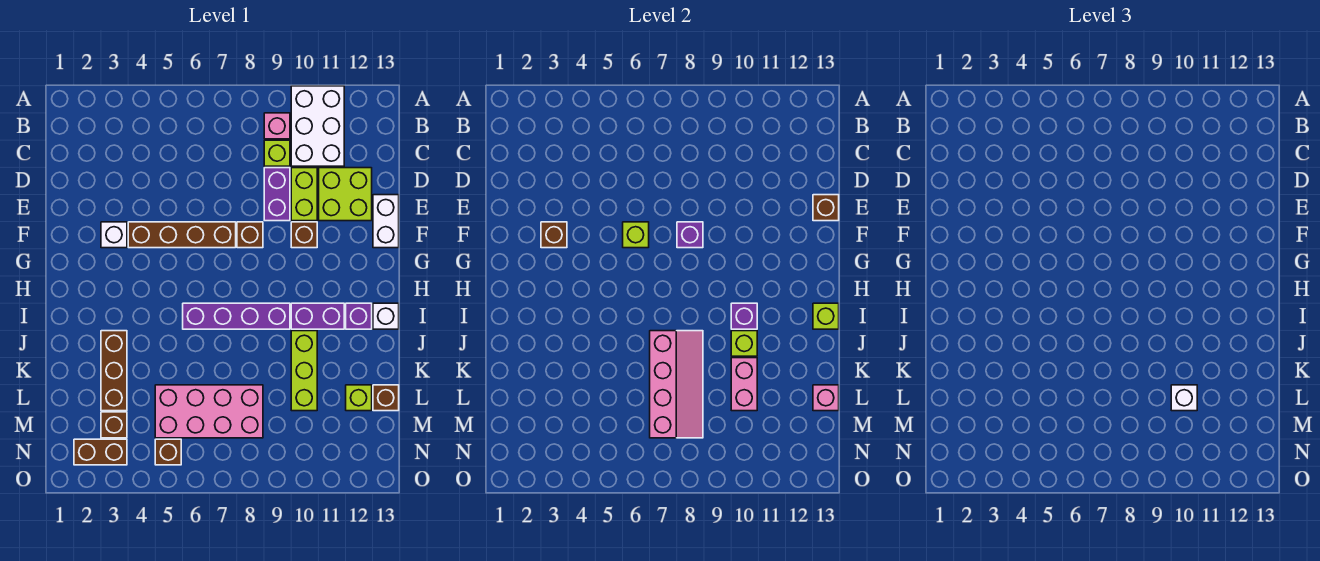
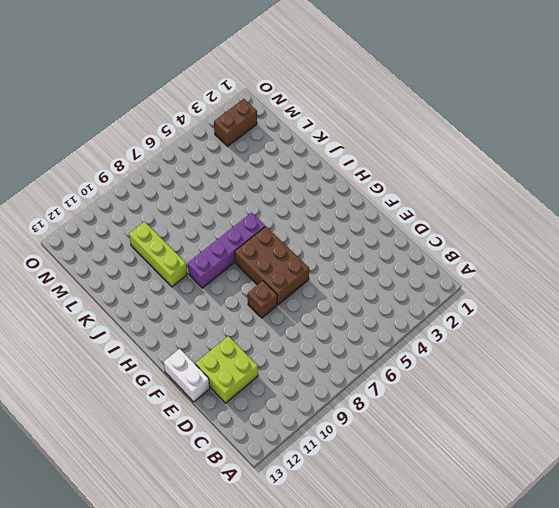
brown 2x3 brick [235,227,309,305] -> brown 1x4 brick [128,222,236,248]
none -> white 2x3 brick [291,86,344,166]
none -> pink 1x1 brick [264,113,290,139]
none -> lime 1x1 brick [264,140,290,166]
none -> purple 1x2 brick [264,168,290,221]

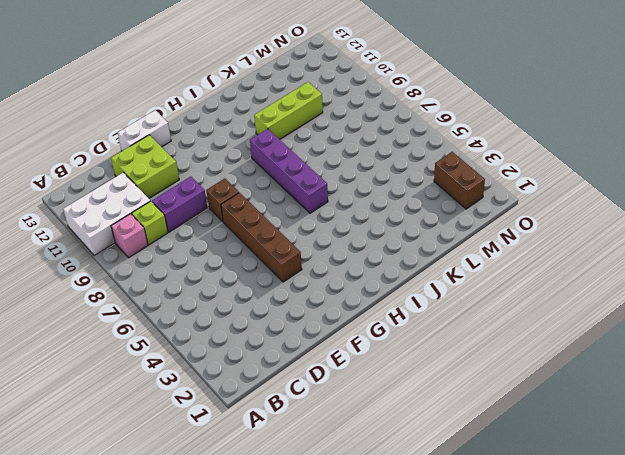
none -> lime 1x2 brick [291,168,317,221]
none -> white 1x1 brick [101,222,127,248]
none -> brown 1x1 brick [291,222,317,248]
none -> purple 1x2 brick [291,303,344,329]

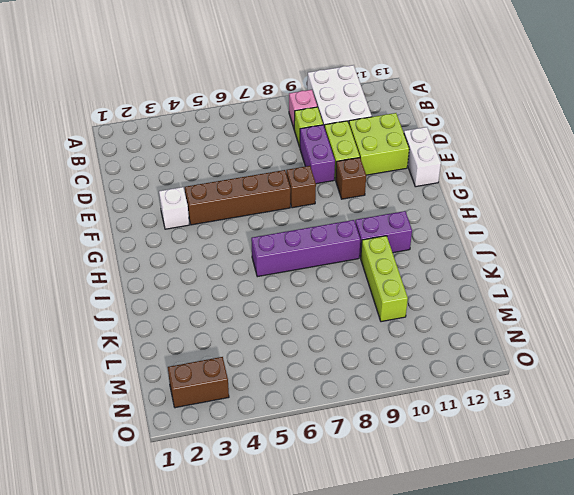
none -> purple 1x1 brick [346,303,372,329]
none -> white 1x1 brick [373,303,399,329]
none -> brown 1x3 brick [101,331,127,411]
none -> pink 2x4 brick [155,385,263,438]

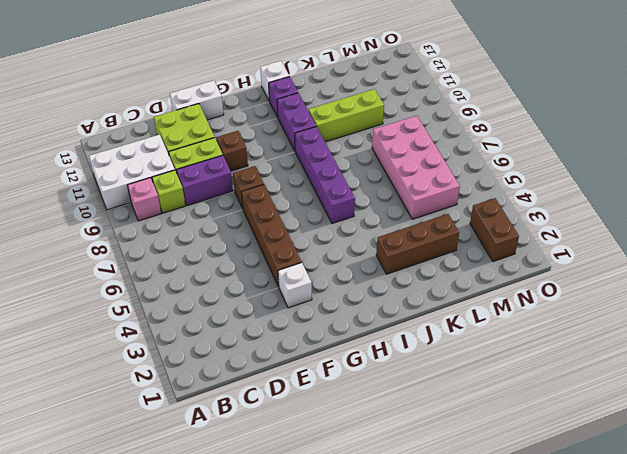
none -> lime 1x1 brick [346,385,372,411]
none -> brown 1x1 brick [373,385,399,411]
none -> brown 1x1 brick [101,412,127,438]
none -> brown 1x1 brick [155,439,181,465]

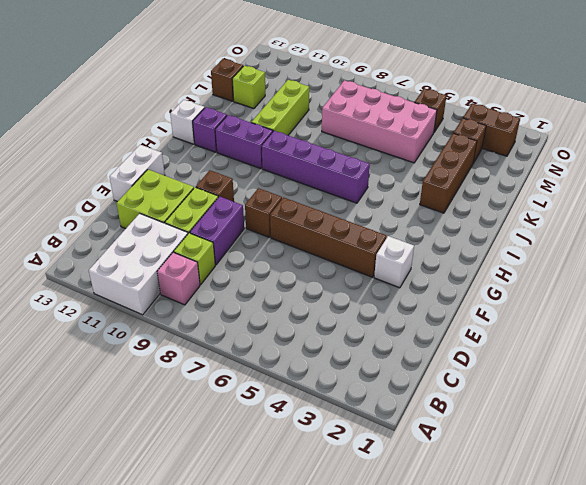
none -> brown 1x1 brick [813,195,839,221]
none -> brown 1x1 brick [541,222,567,248]
none -> lime 1x1 brick [623,222,649,248]
none -> purple 1x1 brick [677,222,703,248]

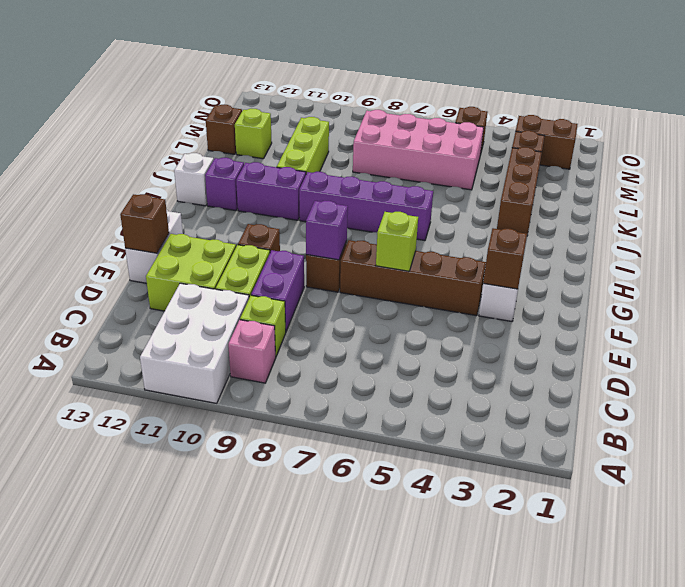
none -> purple 1x1 brick [731,303,757,329]
none -> lime 1x1 brick [813,303,839,329]
none -> pink 2x4 slope [650,331,703,438]
none -> lime 1x1 brick [731,331,757,356]

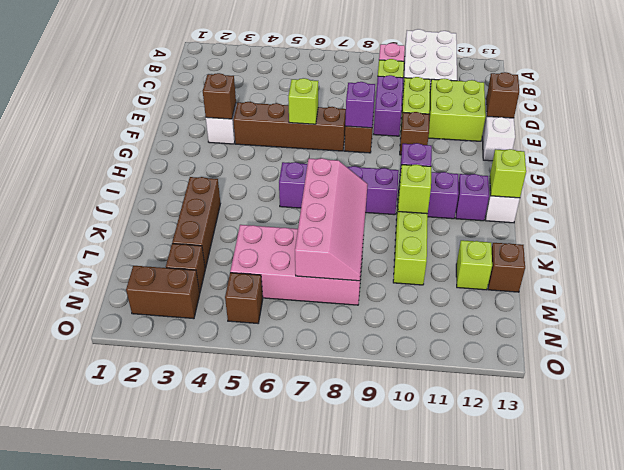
none -> pink 1x2 brick [731,358,757,411]
none -> pink 1x1 brick [813,385,839,411]
none -> white 1x1 brick [1171,385,1197,411]

